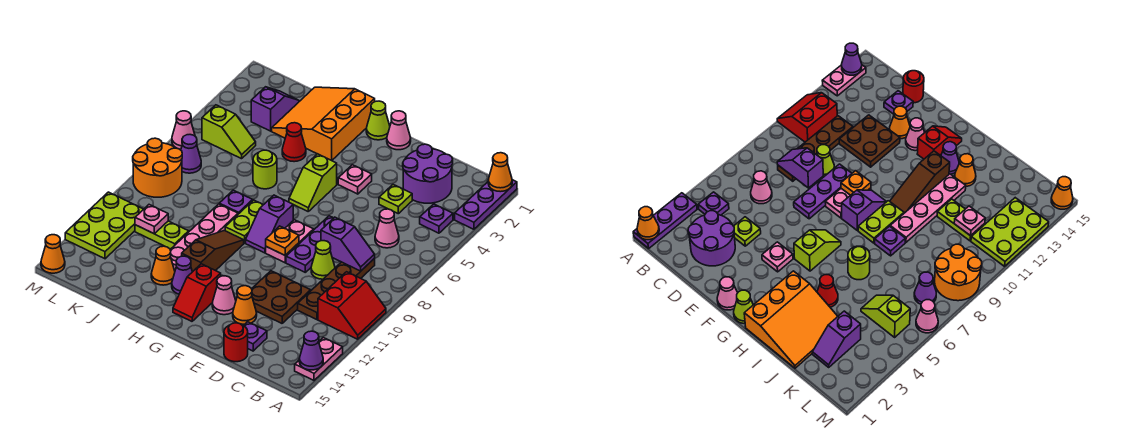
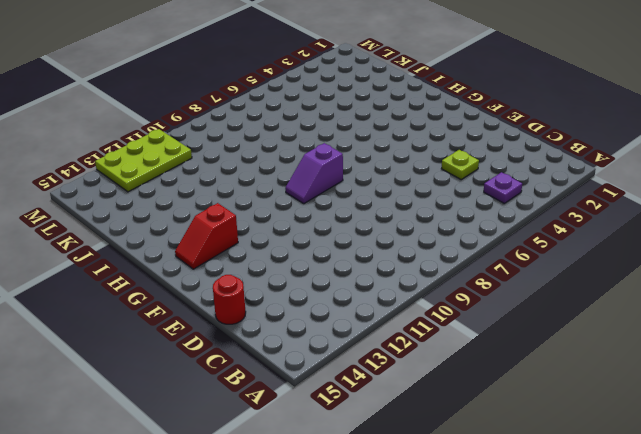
none -> purple 1x3 plate [455,180,517,229]
none -> red 2x2 slope [318,272,386,339]
none -> pink 1x2 plate [295,338,343,380]
none -> purple 2x2 round brick [403,144,453,203]

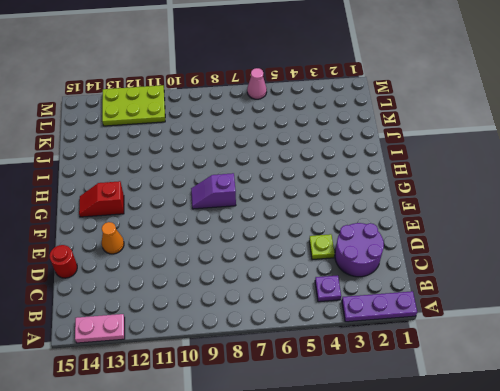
none -> red 2x2 slope [318,272,386,339]
none -> pink 1x1 cone [375,209,399,248]
none -> brown 1x4 plate [298,258,375,320]
none -> lime 1x1 cone [311,241,335,279]

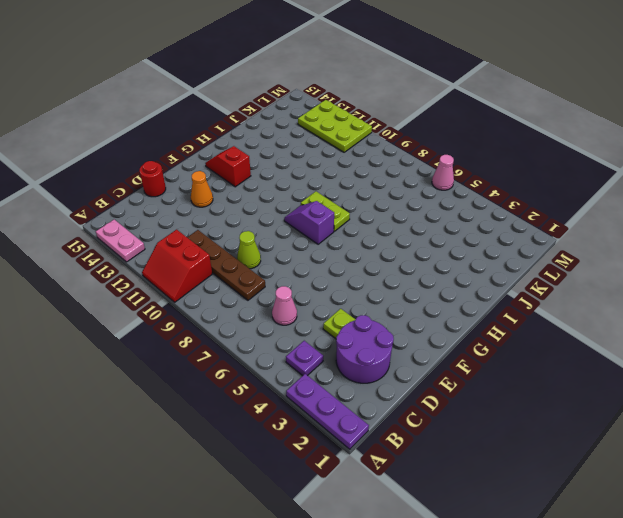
none -> brown 2x2 plate [252,271,311,323]
none -> purple 1x1 plate [244,322,267,351]
none -> purple 1x3 plate [286,216,333,272]
none -> pink 1x1 cone [387,111,411,150]

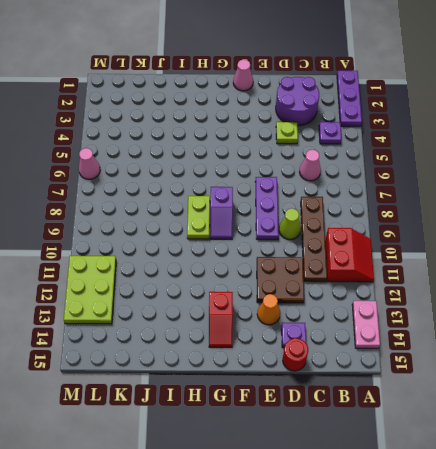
none -> pink 1x1 plate [338,165,372,194]
none -> pink 1x2 plate [266,220,314,263]
none -> pink 1x1 cone [212,276,236,315]
none -> lime 1x1 cone [366,101,390,140]

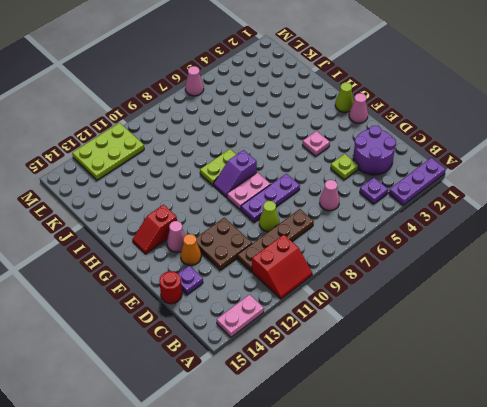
none -> lime 1x2 slope [289,154,337,211]
none -> orange 3x3 slope [272,87,375,160]
none -> brown 1x3 slope [182,231,244,272]
none -> purple 1x1 cone [172,256,192,294]

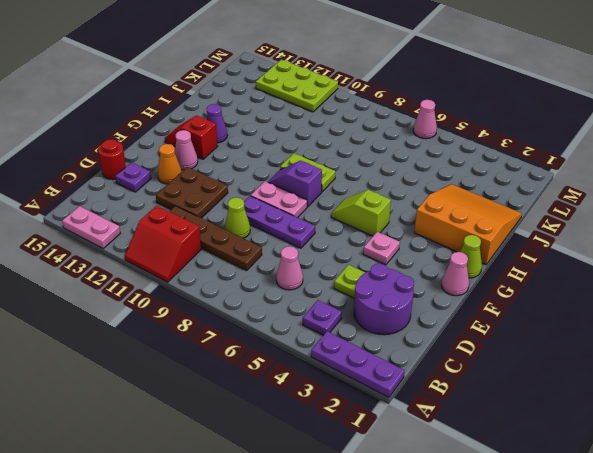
none -> brown 1x3 slope [182,231,244,272]
none -> red 1x1 cone [282,123,306,162]
none -> lime 1x1 round brick [253,150,277,189]
none -> purple 1x1 plate [219,190,253,214]

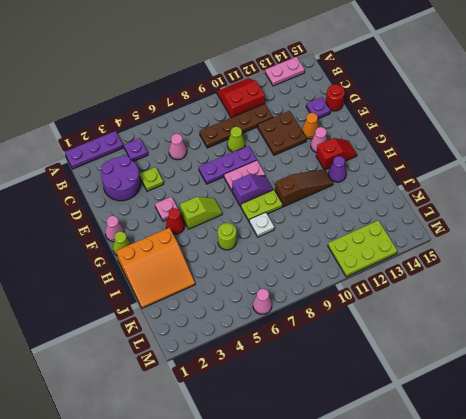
red 1x1 cone [166,208,185,234] -> red 1x1 cone moved to [282,123,306,162]
brown 1x3 slope [275,169,333,207] -> brown 1x3 slope turned to [182,231,244,272]
white 1x1 plate [249,212,274,237] -> purple 1x1 plate [219,190,253,214]
none -> pink 1x4 plate [170,204,238,271]
none -> orange 1x1 cone [151,246,175,285]
none -> lime 1x2 plate [135,221,189,249]
none -> purple 1x2 slope [251,87,299,131]

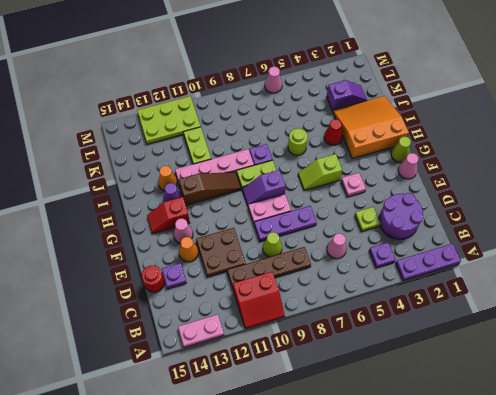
none -> lime 1x2 slope [202,105,256,159]
none -> purple 1x1 cone [181,135,201,173]
none -> orange 2x2 round brick [133,138,182,197]
none -> orange 1x1 cone [41,235,65,273]

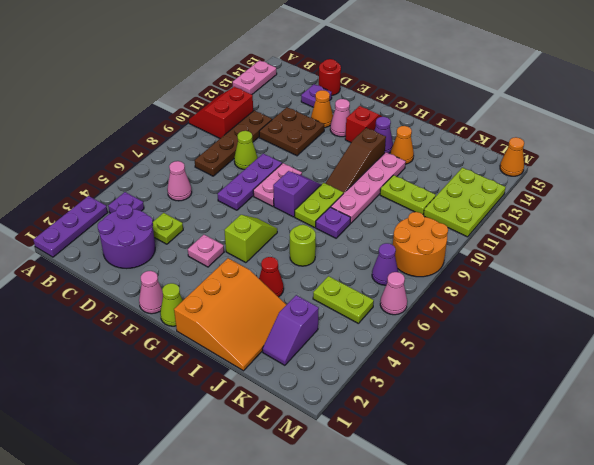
lime 1x2 plate [313,276,374,324] -> lime 1x2 slope [202,105,256,159]
none -> orange 1x1 cone [488,153,512,192]
none -> purple 1x1 cone [299,331,323,370]
none -> purple 1x2 slope [321,217,375,271]
none -> orange 1x1 plate [266,226,299,255]

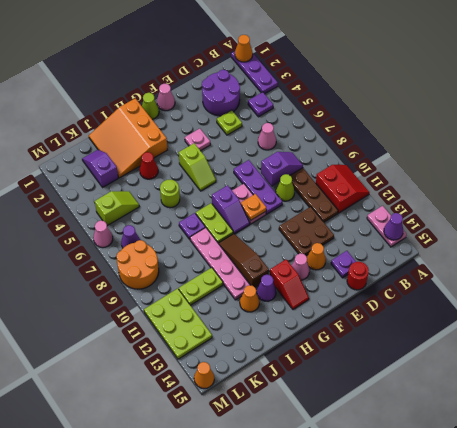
none -> pink 1x1 plate [135,205,168,234]

